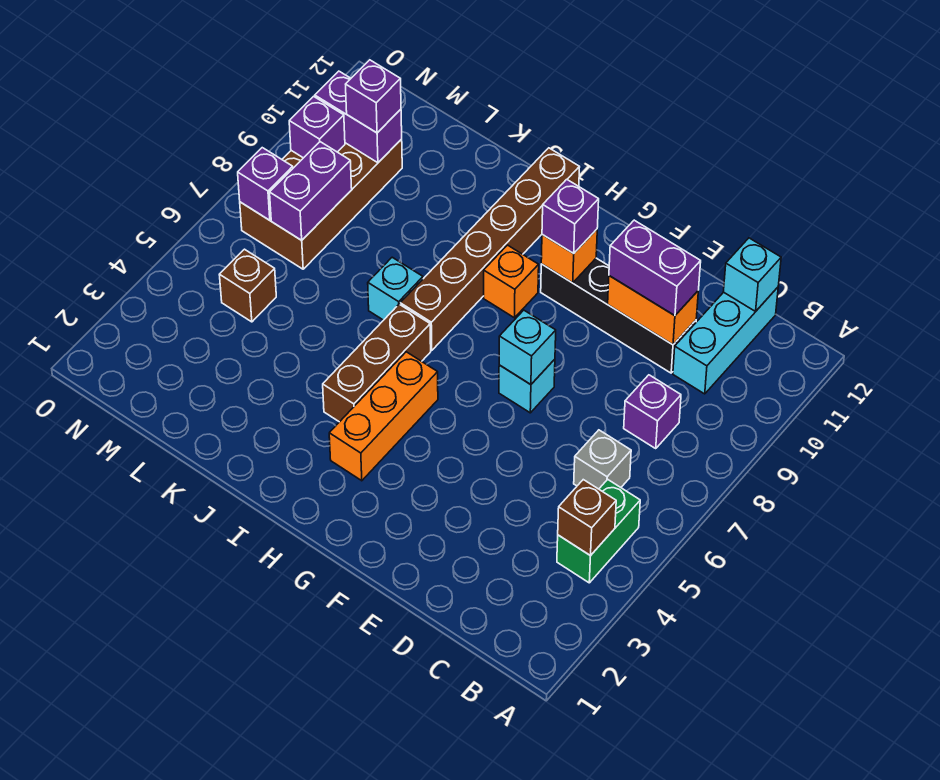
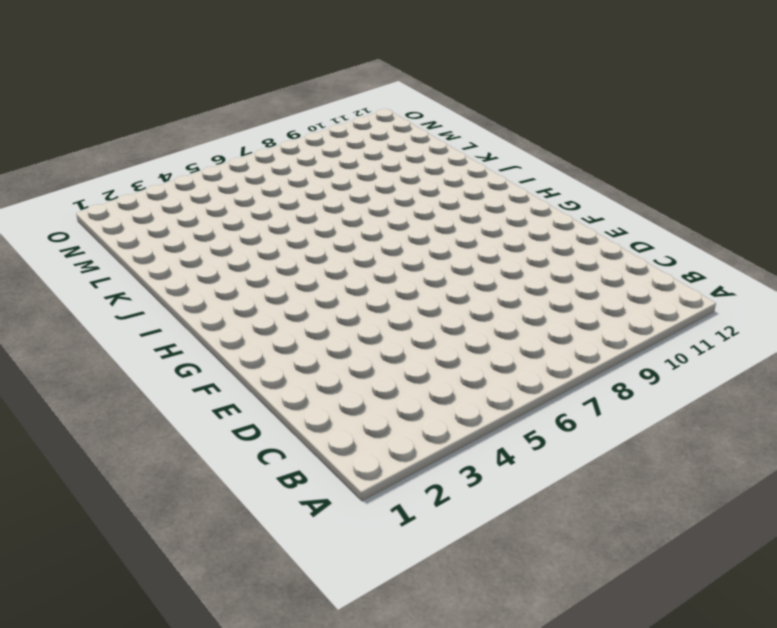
none -> green 1x2 brick [557,479,640,583]
none -> grey 1x1 brick [574,430,631,489]
none -> purple 1x1 brick [624,375,681,448]

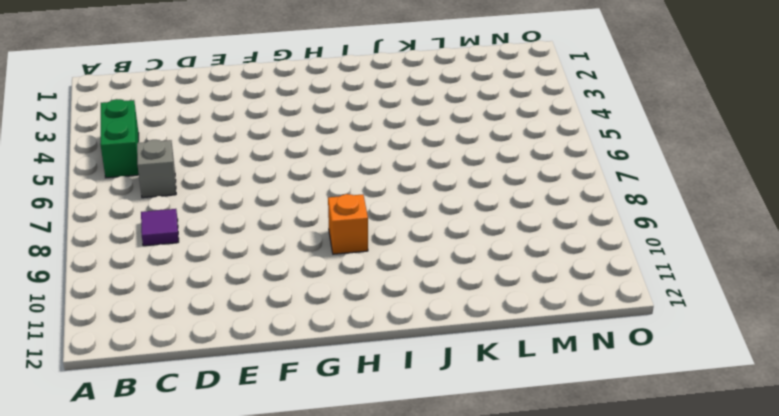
purple 1x1 tile [141,209,179,246] -> purple 1x1 brick [624,375,681,448]
none -> cyan 1x3 brick [673,287,778,394]
none -> black 1x4 brick [541,258,696,373]
none -> cyan 1x1 brick [499,359,555,413]

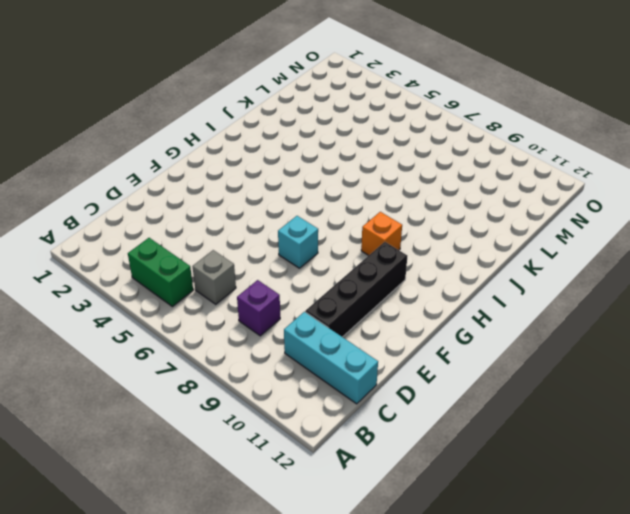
none -> orange 1x3 brick [329,352,438,481]
none -> brown 1x3 brick [323,304,431,422]
none -> brown 1x6 brick [400,148,580,350]

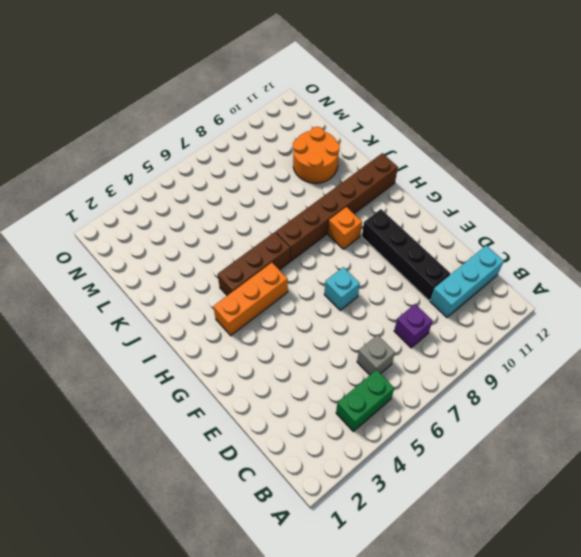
orange 2x2 round brick [293,127,340,183] -> none
none -> cyan 1x1 brick [368,257,423,320]
none -> brown 1x1 brick [219,249,276,322]
none -> brown 2x4 brick [240,139,402,269]

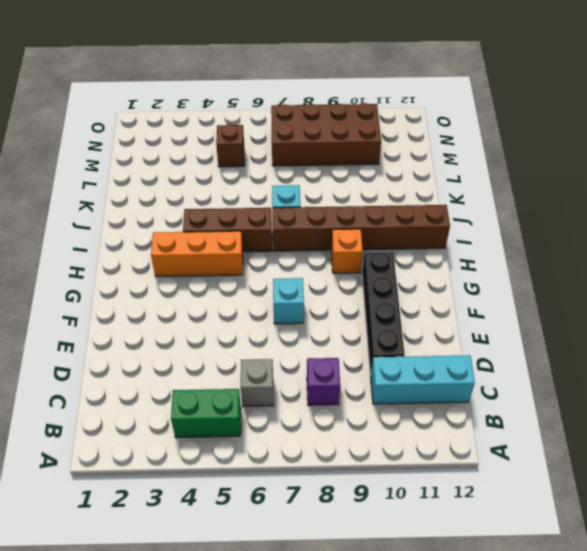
none -> brown 1x1 brick [558,480,616,556]
none -> cyan 1x1 brick [723,238,781,311]
none -> orange 1x2 brick [608,276,698,345]

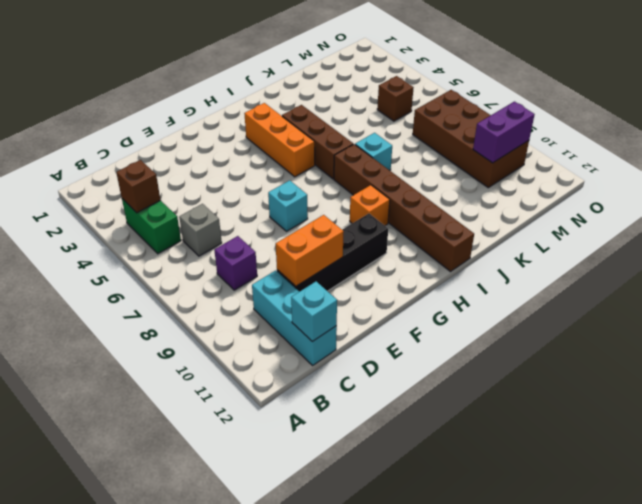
none -> cyan 1x1 brick [499,310,556,385]
none -> orange 1x1 brick [541,229,597,283]
none -> purple 1x2 brick [270,142,352,240]

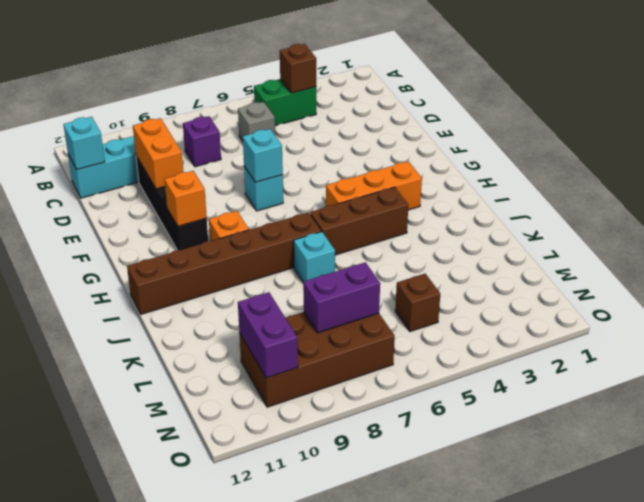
none -> purple 1x1 brick [238,148,293,220]
none -> purple 1x1 brick [289,96,345,158]
none -> purple 1x2 brick [609,220,701,316]

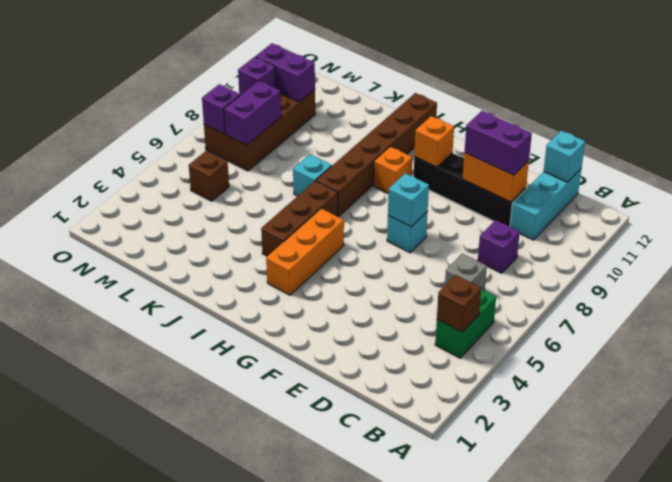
none -> purple 1x1 brick [542,179,599,253]
none -> purple 1x1 brick [346,60,401,133]

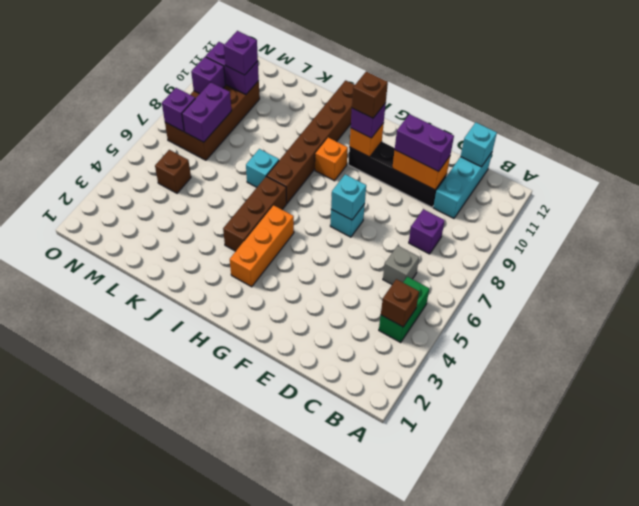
brown 1x1 brick [352,71,388,118] -> none

